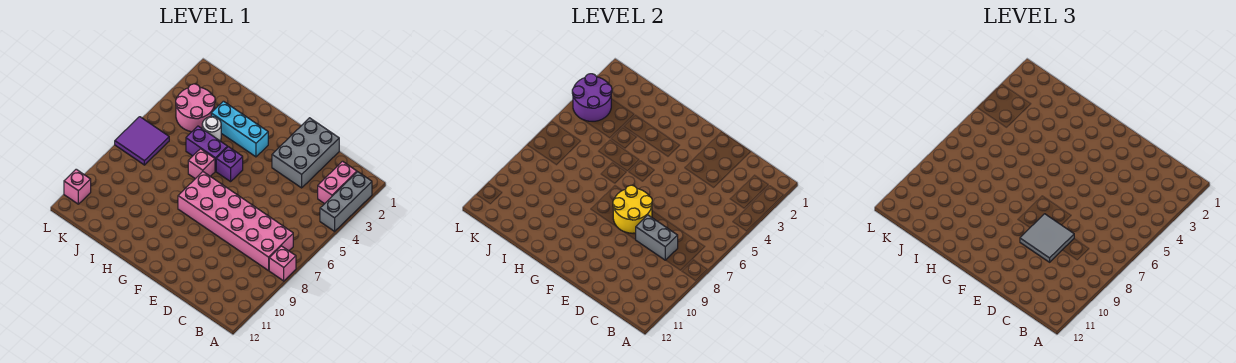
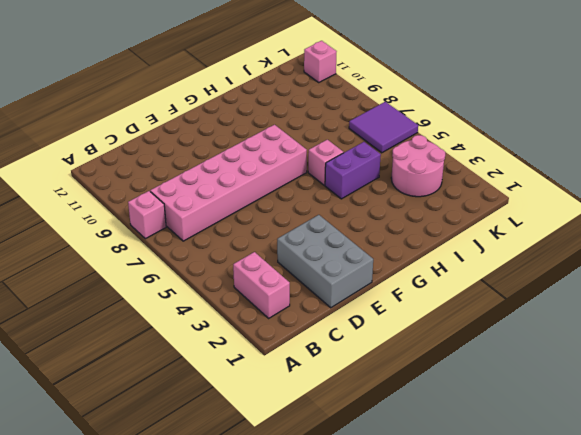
none -> grey 1x3 brick [320,172,372,231]
none -> cyan 1x3 brick [211,101,268,157]
none -> purple 1x1 brick [216,147,243,182]

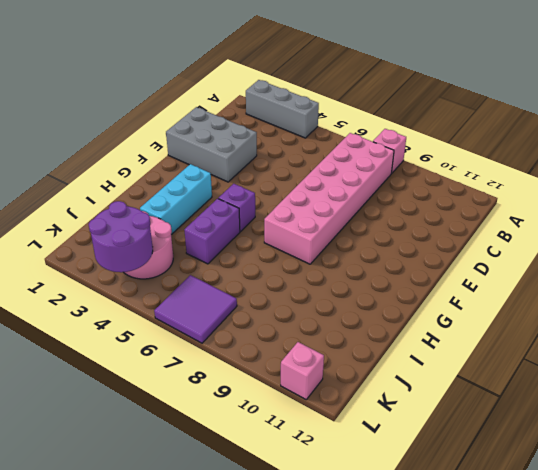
none -> pink 1x2 brick [318,161,357,204]
none -> pink 1x1 brick [188,149,215,179]
none -> white 1x1 round brick [202,117,221,141]

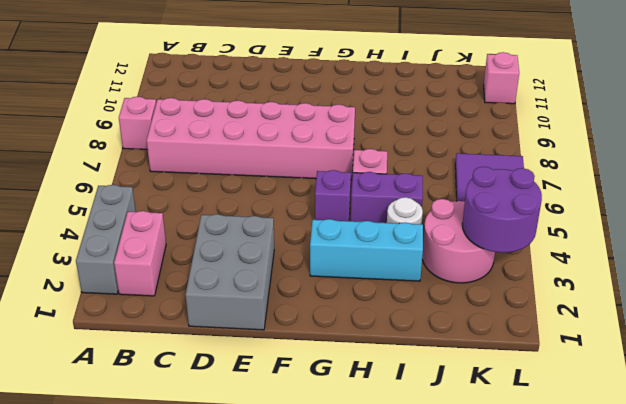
none -> grey 1x2 brick [636,215,678,260]
none -> yellow 2x2 round brick [613,185,652,233]
none -> grey 2x2 tile [1020,214,1074,262]

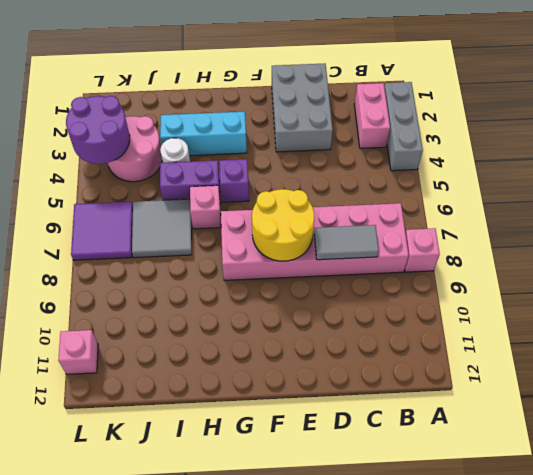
grey 1x2 tile [314,225,379,260] -> grey 1x2 brick [636,215,678,260]
grey 2x2 tile [132,199,192,258] -> grey 2x2 tile moved to [1020,214,1074,262]

